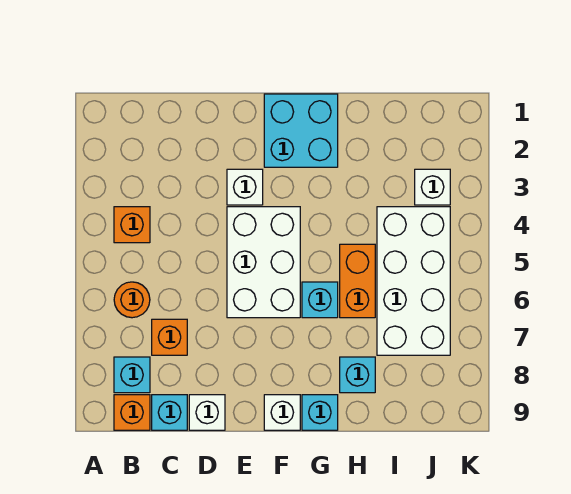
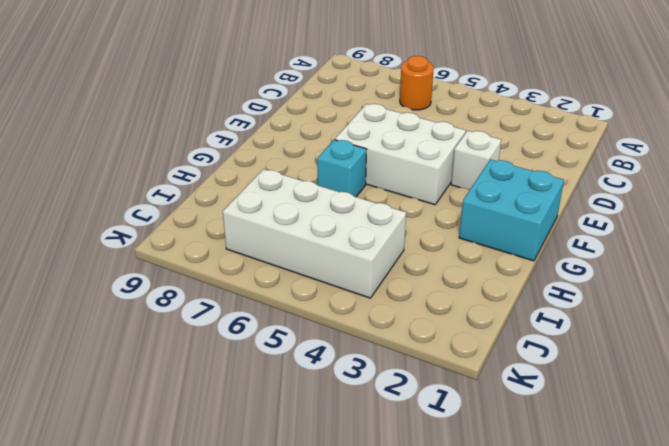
none -> orange 1x1 brick [114,207,150,243]
none -> cyan 1x1 brick [114,357,150,393]
none -> orange 1x1 brick [114,395,150,430]

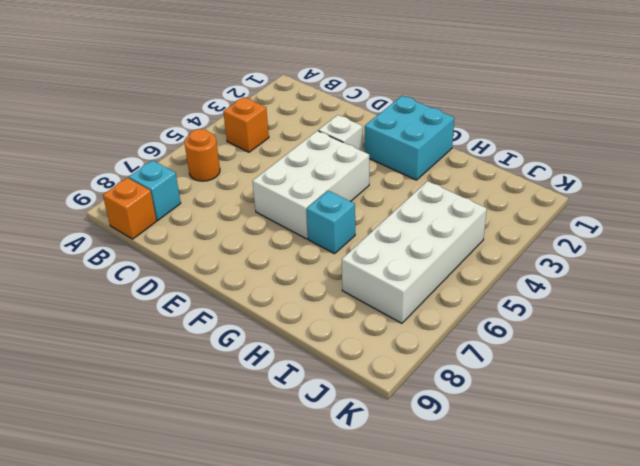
none -> orange 1x1 brick [152,319,187,355]
none -> cyan 1x1 brick [152,395,187,430]
none -> white 1x1 brick [189,395,225,430]

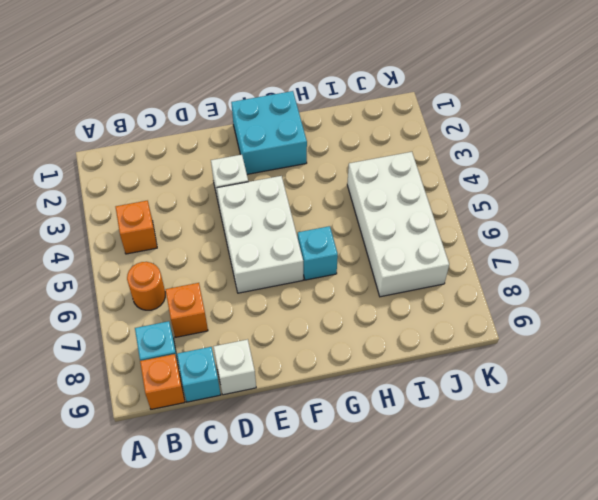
none -> white 1x1 brick [264,395,300,430]
none -> cyan 1x1 brick [302,395,338,430]
none -> orange 1x2 brick [340,244,375,318]

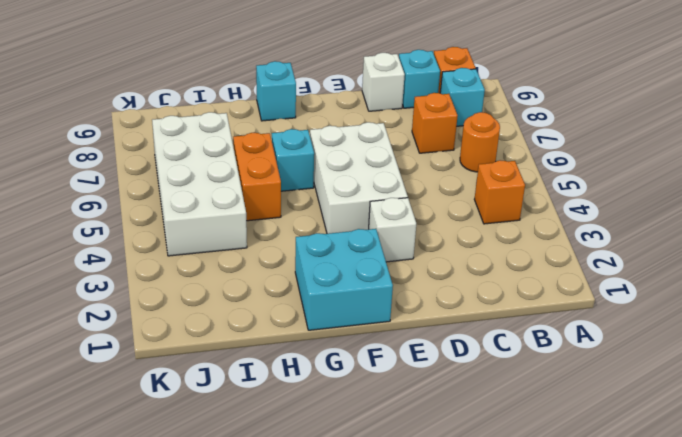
none -> white 1x1 brick [264,395,300,430]
none -> cyan 1x1 brick [340,357,375,393]
none -> white 1x1 brick [415,169,450,205]

